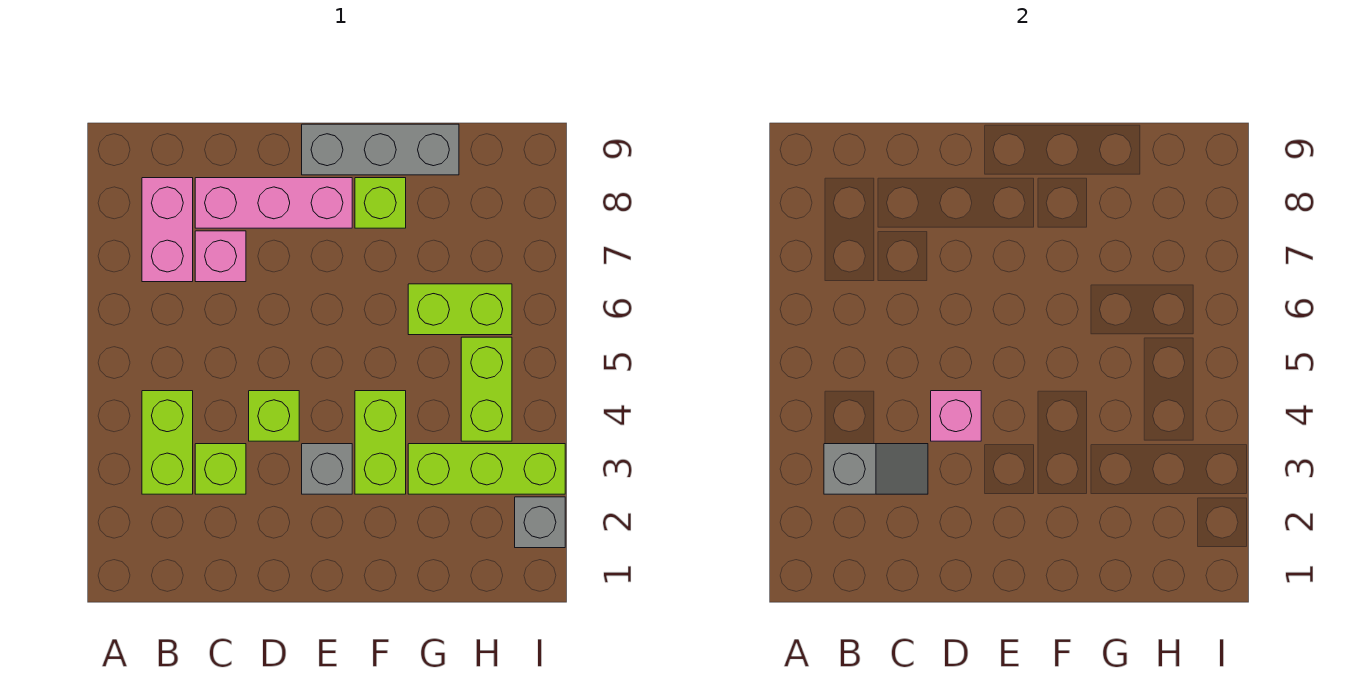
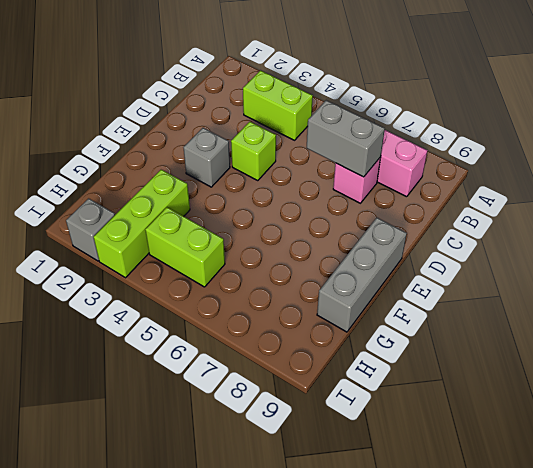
grey 1x2 brick [307,100,385,177] -> none
none -> lime 1x1 brick [195,444,246,494]
none -> pink 1x3 brick [195,178,352,228]
none -> lime 1x2 brick [355,391,406,494]

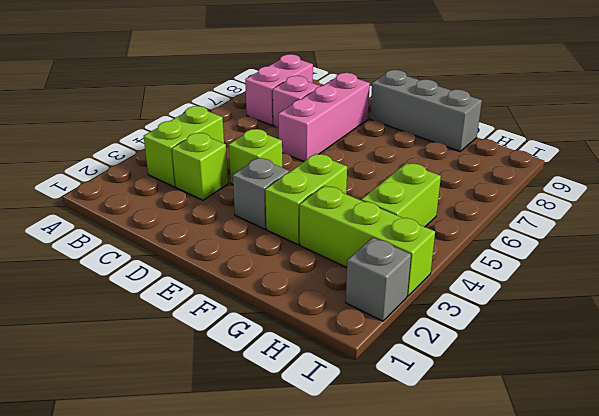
pink 1x3 brick [278,73,370,161] -> pink 1x3 brick turned to [195,178,352,228]
none -> lime 1x1 brick [355,178,406,228]
none -> lime 1x2 brick [408,284,512,335]
none -> grey 1x2 slope [824,444,928,494]

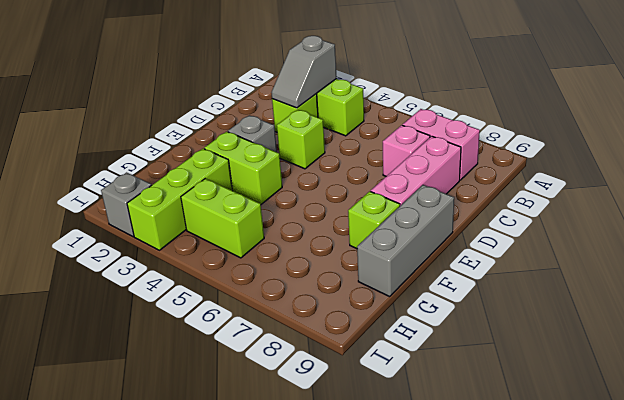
none -> lime 1x2 brick [408,284,512,335]
none -> pink 1x1 brick [931,391,981,441]

